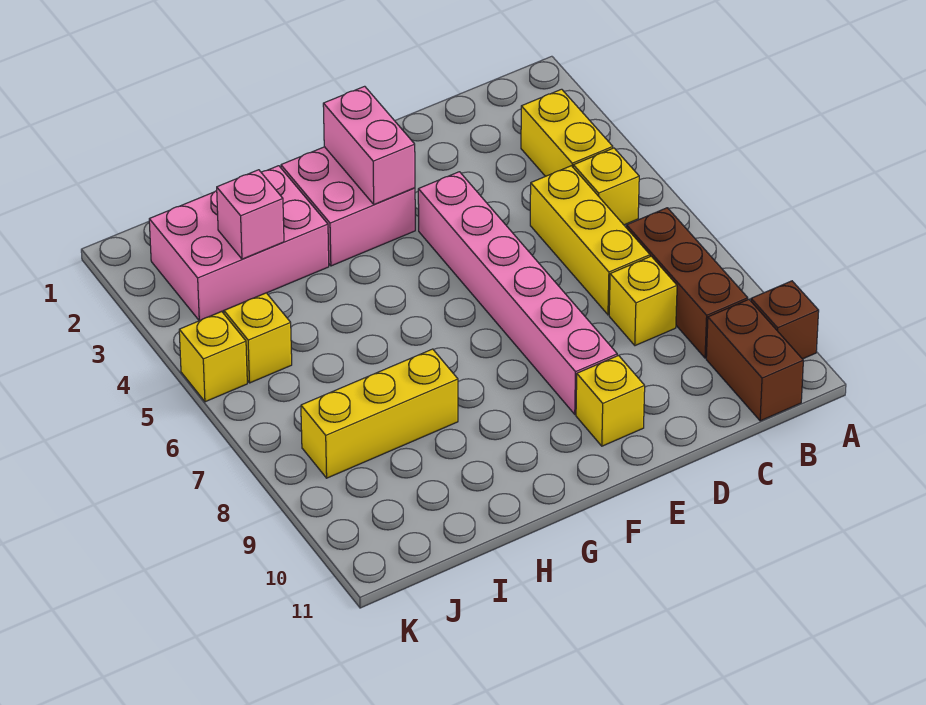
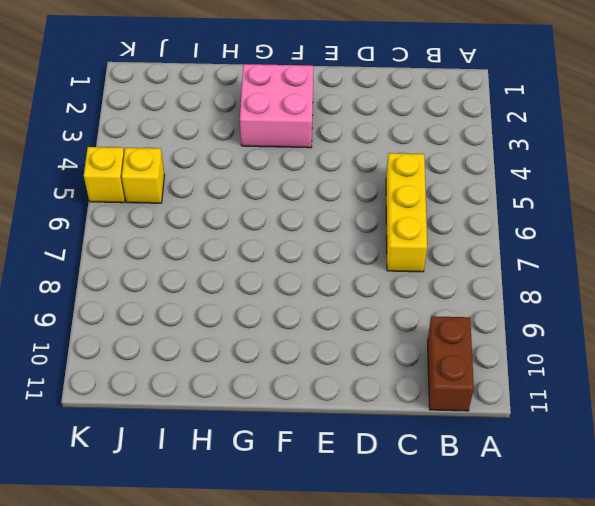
none -> brown 1x1 brick [751,281,819,359]
none -> yellow 1x2 brick [521,89,613,176]
none -> yellow 1x1 brick [573,148,639,225]

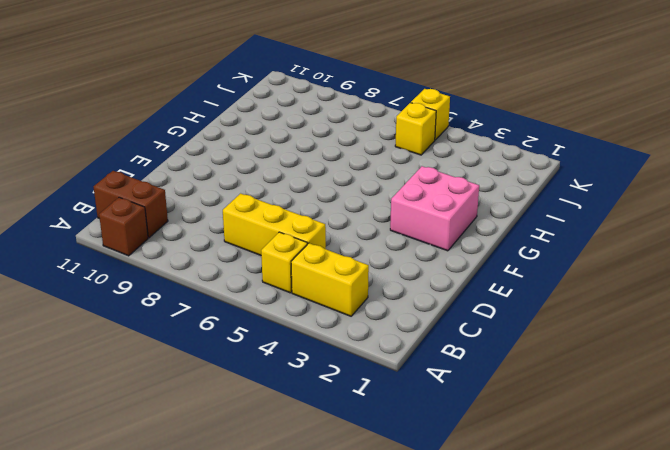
none -> brown 1x3 brick [626,208,748,358]
none -> yellow 1x1 brick [609,256,677,346]
none -> pink 1x6 brick [418,172,617,414]

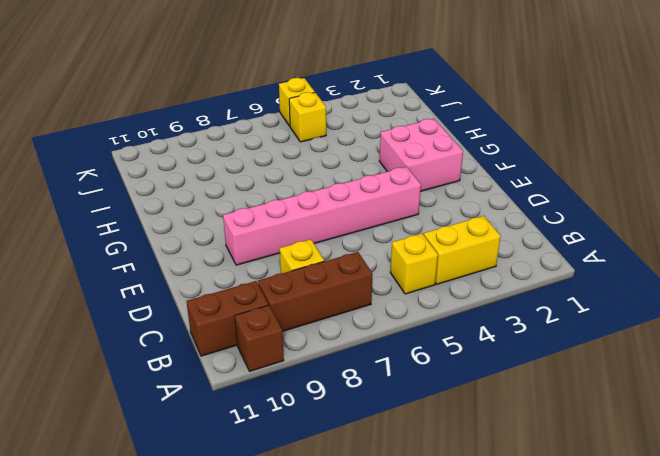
none -> yellow 1x3 brick [530,166,650,315]
none -> yellow 1x1 brick [576,355,645,446]
none -> pink 2x3 brick [149,166,329,321]

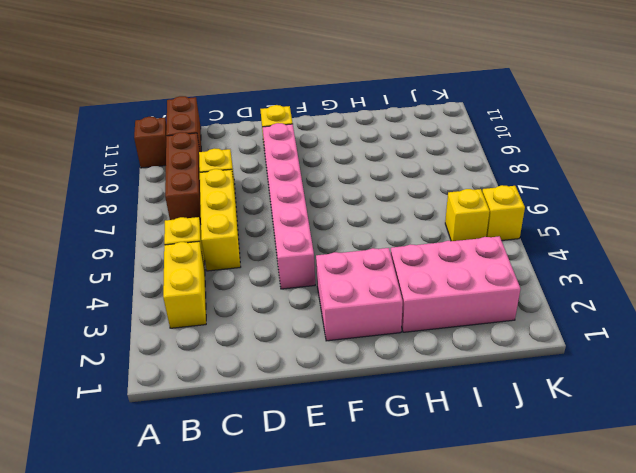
none -> yellow 1x3 brick [301,349,458,478]
none -> pink 1x2 brick [323,86,415,204]
none -> pink 1x1 brick [217,170,284,259]

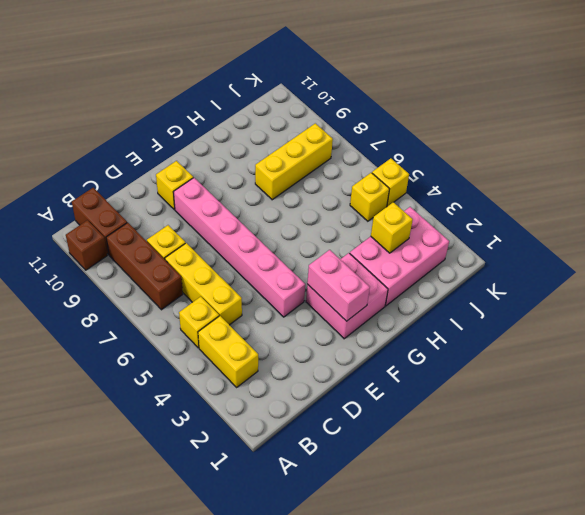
yellow 1x1 brick [371,202,413,253] -> pink 1x1 brick [217,170,284,259]

